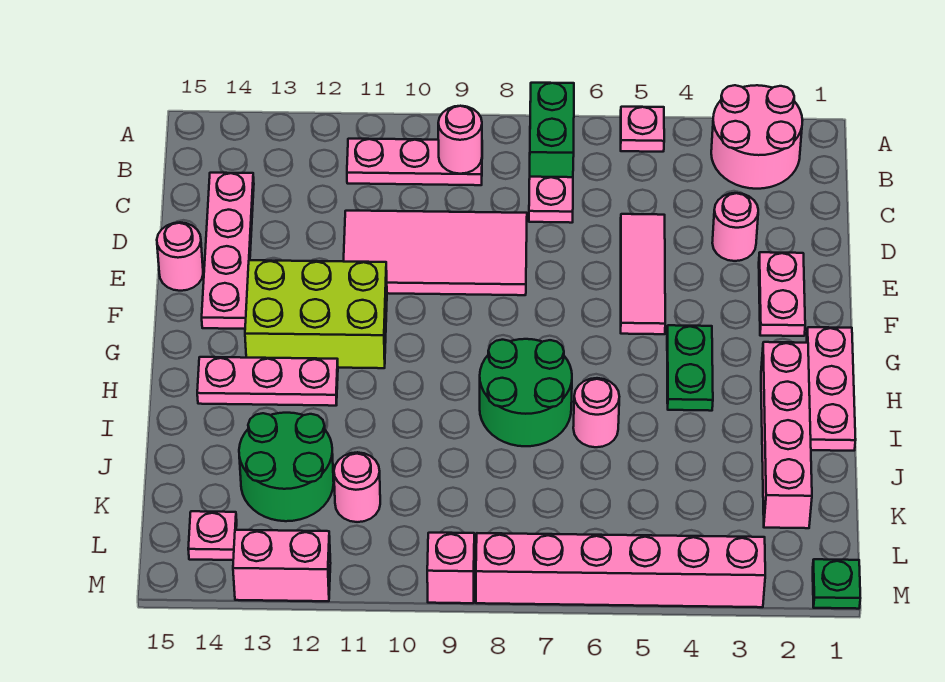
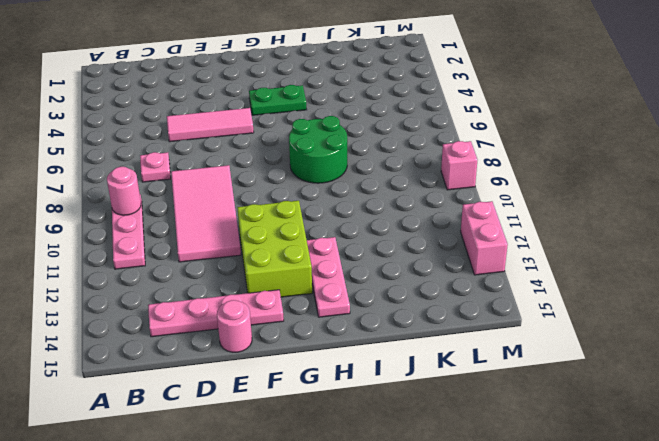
none -> pink 2x2 round brick [711,85,802,189]
none -> pink 1x1 plate [621,107,664,152]
none -> green 1x2 brick [530,83,574,177]

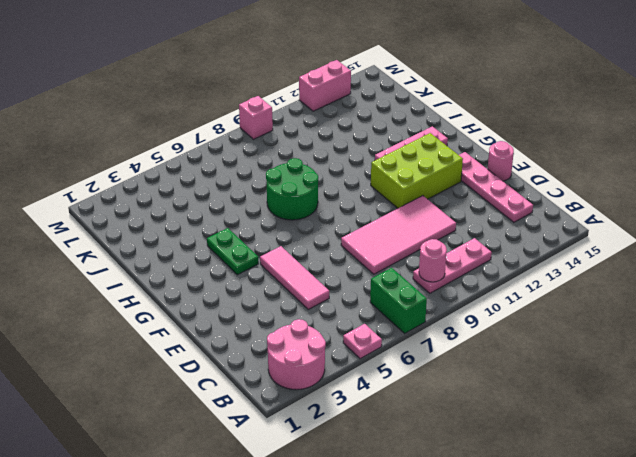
none -> pink 1x1 plate [529,177,573,223]
none -> pink 1x1 round brick [712,193,758,261]
none -> pink 1x2 plate [759,252,805,336]

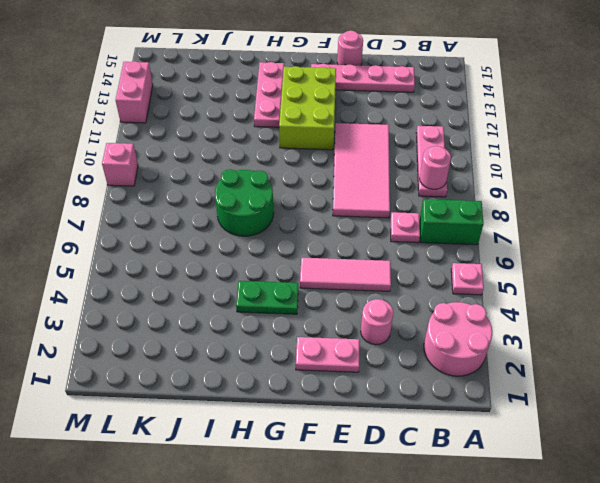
none -> pink 1x3 plate [807,327,856,451]
none -> pink 1x4 brick [761,342,812,528]
none -> pink 1x1 round brick [573,378,619,447]

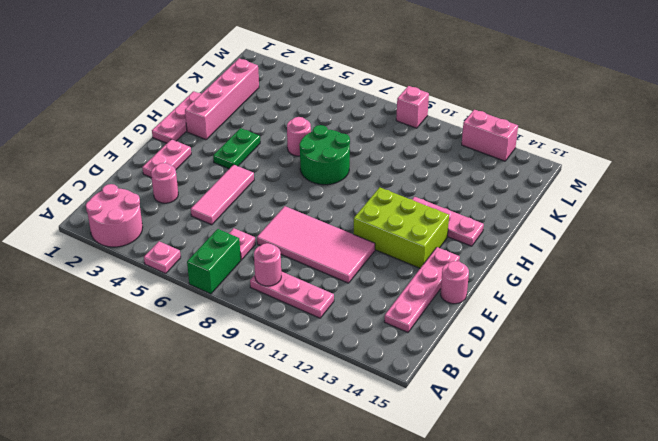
none -> green 2x2 round brick [239,413,334,521]
none -> pink 1x1 round brick [334,452,380,522]
none -> pink 1x1 plate [188,511,237,560]

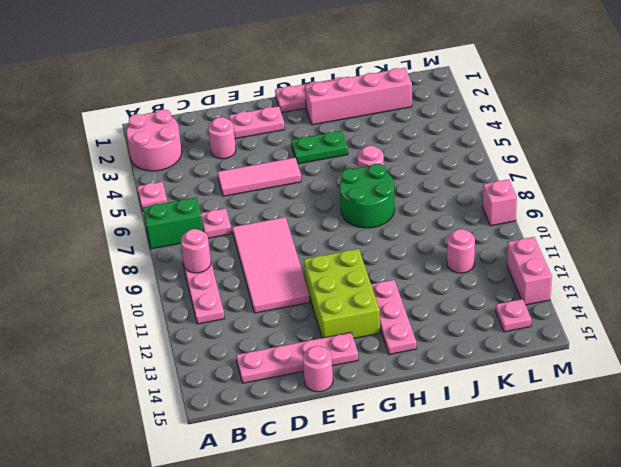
none -> green 2x2 round brick [239,413,334,521]
none -> green 1x1 plate [813,559,860,609]
none -> pink 1x6 brick [476,533,765,607]

